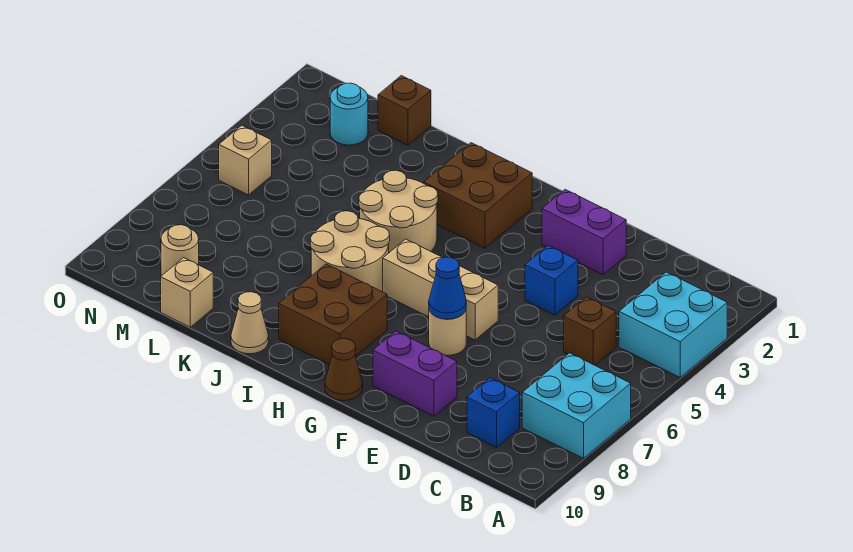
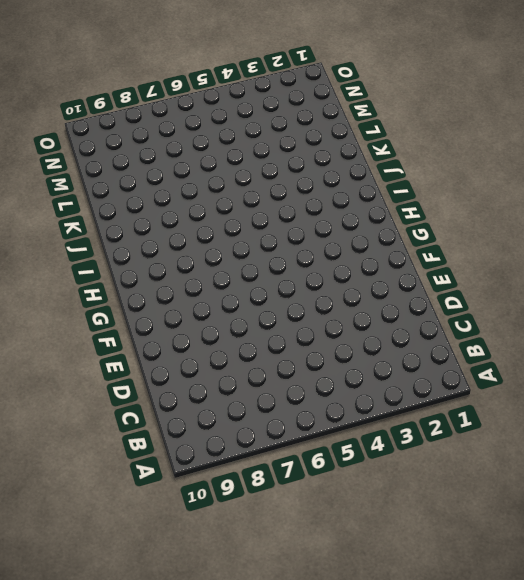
none -> cyan 2x2 brick [619,272,727,377]
none -> cyan 2x2 brick [522,353,631,458]
none -> brown 1x1 brick [564,297,616,365]

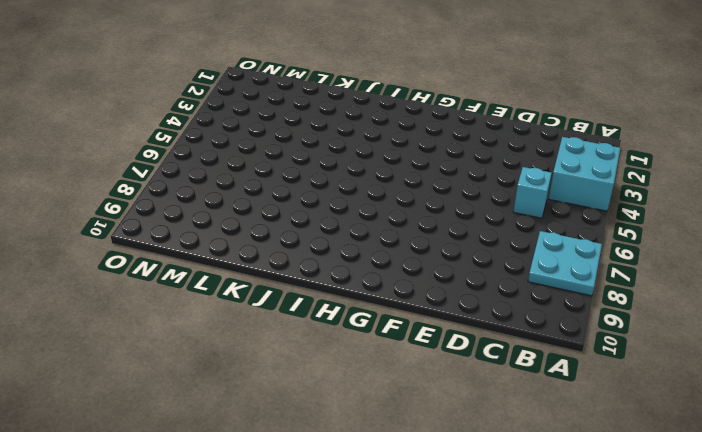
cyan 2x2 plate [528,231,602,296] -> cyan 2x2 brick [522,353,631,458]
cyan 1x1 brick [513,167,552,218] -> brown 1x1 brick [564,297,616,365]
none -> blue 1x1 brick [467,378,520,447]
none -> purple 1x2 brick [542,190,626,275]
none -> blue 1x1 brick [525,246,578,315]

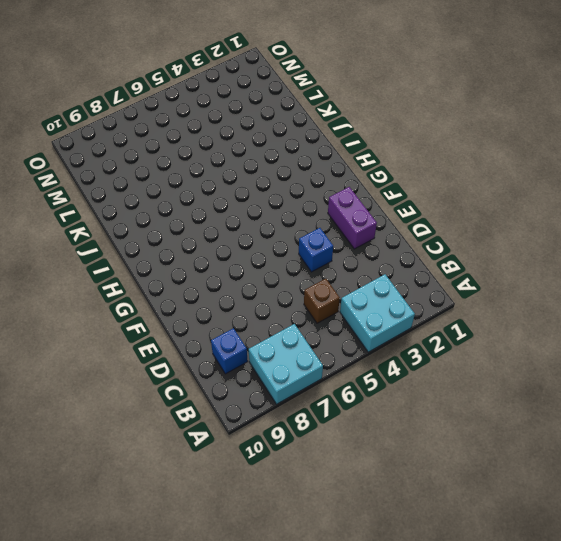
none -> purple 1x2 brick [373,331,457,416]
none -> tan 1x3 brick [383,239,498,340]
none -> tan 1x1 round brick [429,311,466,356]

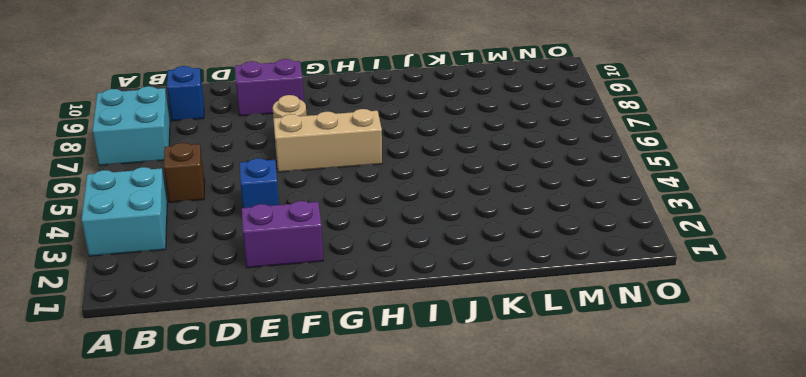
none -> brown 1x1 cone [325,339,363,401]
none -> brown 2x2 brick [424,143,532,248]
none -> brown 2x2 brick [279,264,387,364]

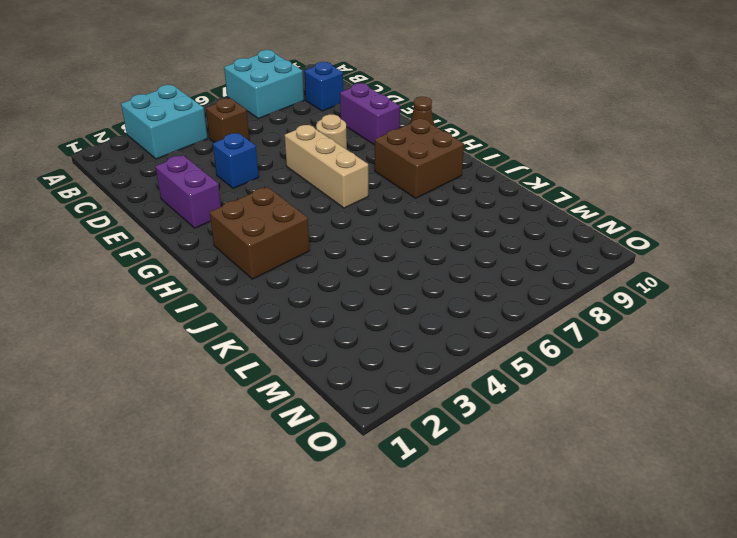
none -> tan 2x2 round brick [359,170,438,253]
none -> tan 2x2 round brick [310,211,390,292]
none -> tan 1x1 cone [231,292,269,354]

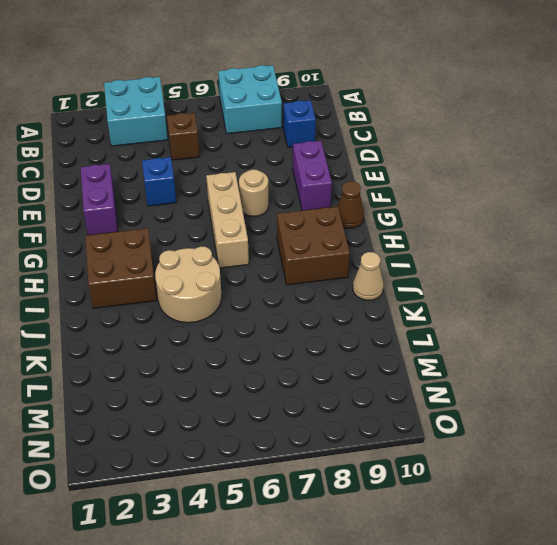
none -> tan 2x2 round brick [310,211,390,292]
none -> brown 1x1 brick [378,76,431,145]
none -> tan 1x1 brick [161,258,213,327]

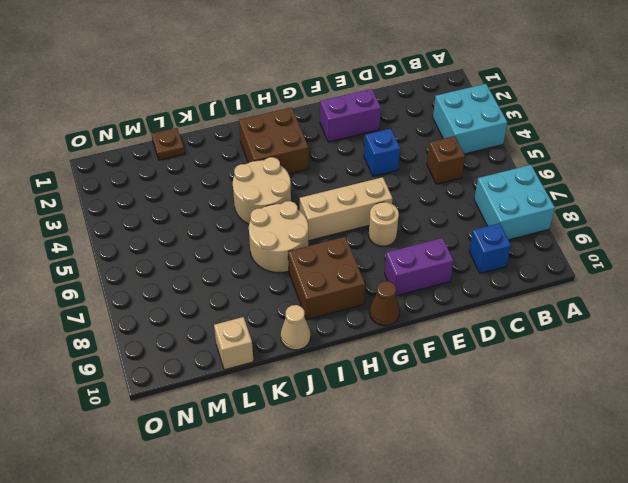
brown 1x1 plate [151,128,185,160] -> brown 1x1 brick [378,76,431,145]
none -> cyan 1x1 round brick [330,83,368,145]
none -> tan 1x1 round brick [161,225,199,276]
none -> tan 1x1 brick [219,125,272,195]

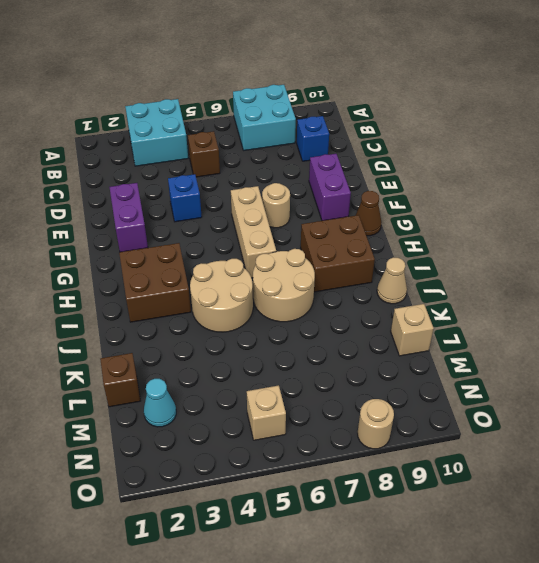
cyan 1x1 cone [144,379,176,427] -> cyan 1x1 round brick [330,83,368,145]
tan 1x1 round brick [358,399,394,449] -> tan 1x1 round brick moved to [161,225,199,276]
none -> blue 1x1 cone [429,257,466,319]

